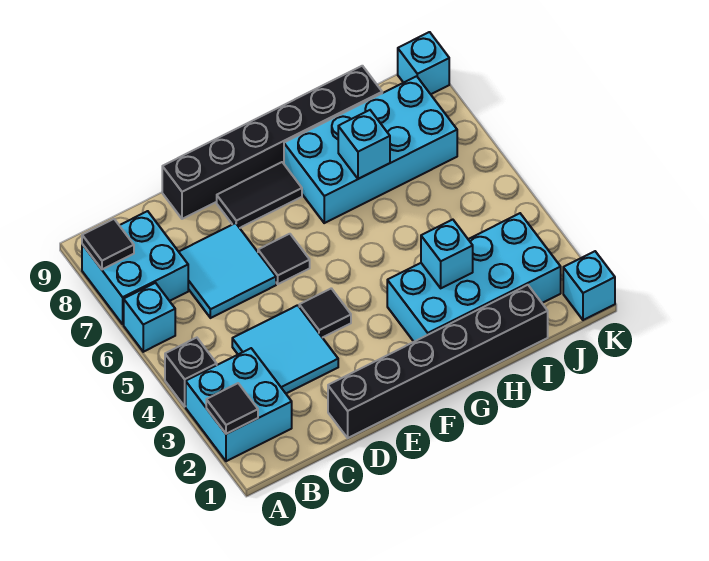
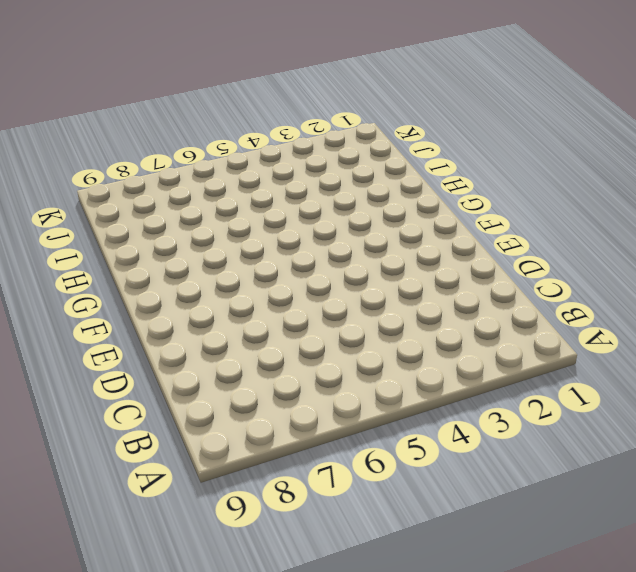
none -> cyan 2x2 brick [186,348,292,461]
none -> black 1x1 brick [165,338,217,406]
none -> cyan 1x1 brick [124,283,175,352]

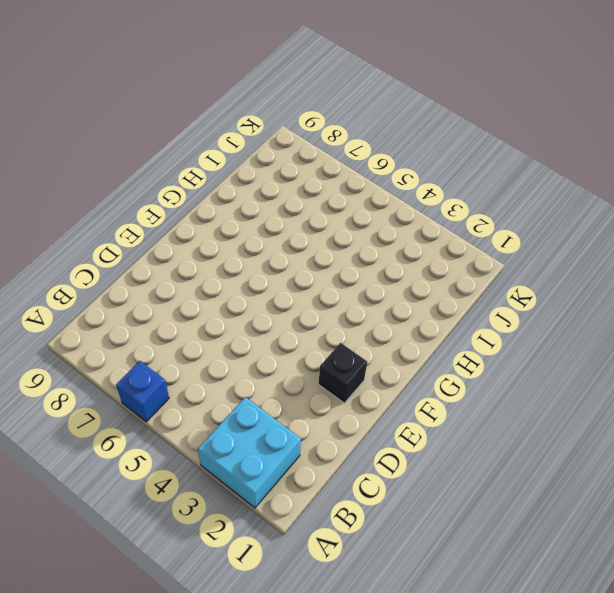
blue 1x1 brick [116,361,169,422] -> cyan 1x1 brick [124,283,175,352]
black 1x1 brick [318,343,367,403] -> black 1x1 brick moved to [165,338,217,406]
none -> cyan 2x2 brick [82,211,188,324]
none -> cyan 2x2 tile [232,305,338,393]
none -> cyan 2x2 tile [179,223,276,318]

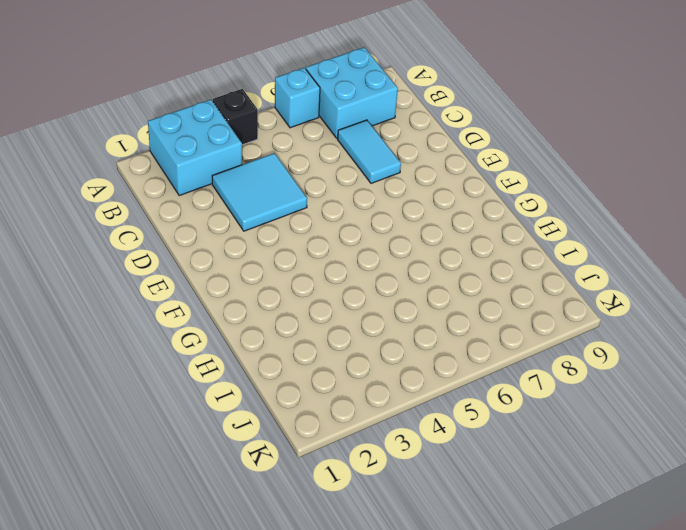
cyan 1x2 tile [338,120,401,183] -> cyan 2x2 tile [179,223,276,318]
none -> black 1x6 brick [328,285,548,438]
none -> black 1x6 brick [162,66,382,219]
none -> black 1x1 tile [299,288,351,338]

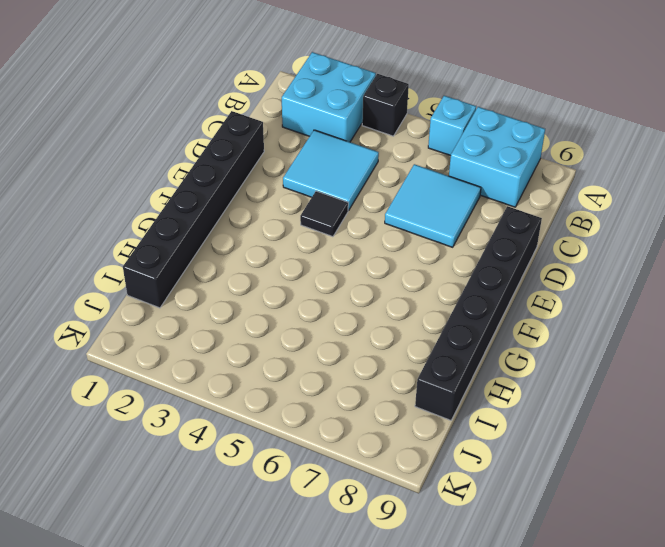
none -> black 1x1 tile [258,234,310,284]
none -> black 1x2 tile [217,162,302,228]
none -> cyan 2x4 brick [387,213,561,342]

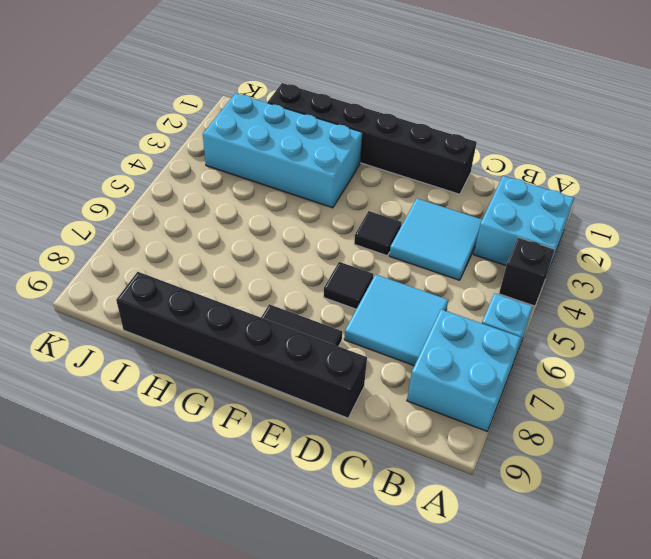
none -> cyan 2x4 brick [284,76,457,223]
none -> cyan 1x1 brick [563,251,615,320]
none -> cyan 1x1 brick [398,32,449,94]

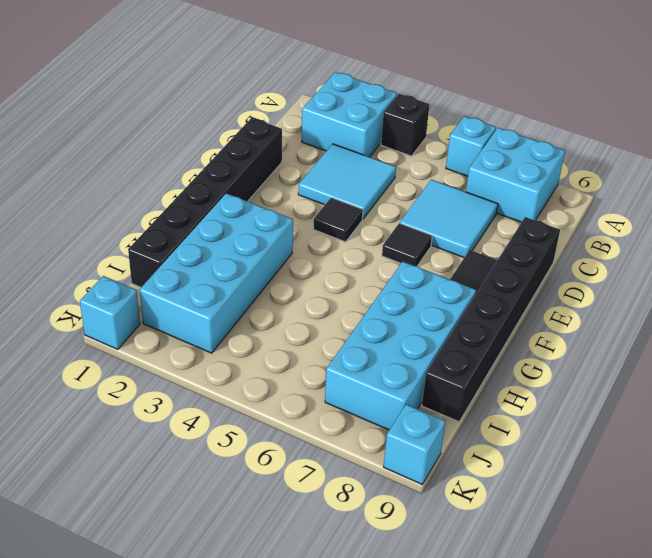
none -> black 1x1 tile [206,383,258,434]
none -> black 1x1 tile [82,219,134,269]
none -> cyan 1x1 brick [421,220,473,288]

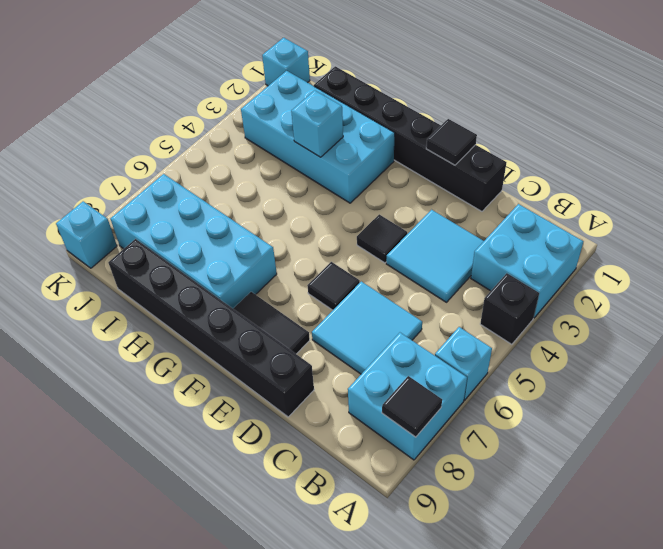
black 1x1 tile [426,119,477,165] -> black 1x1 tile moved to [206,383,258,434]
none -> cyan 1x1 brick [338,110,390,179]

